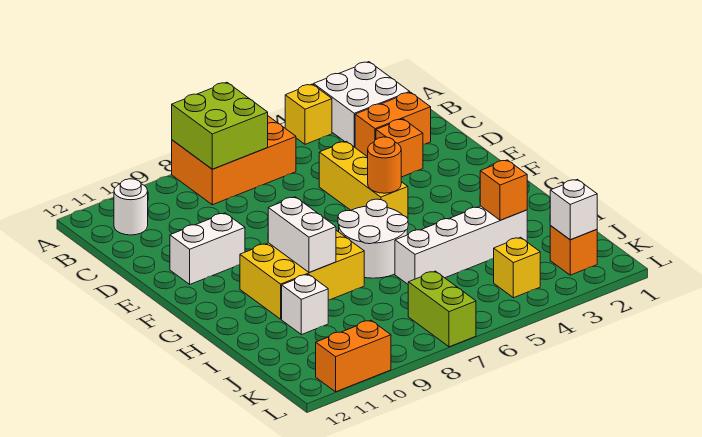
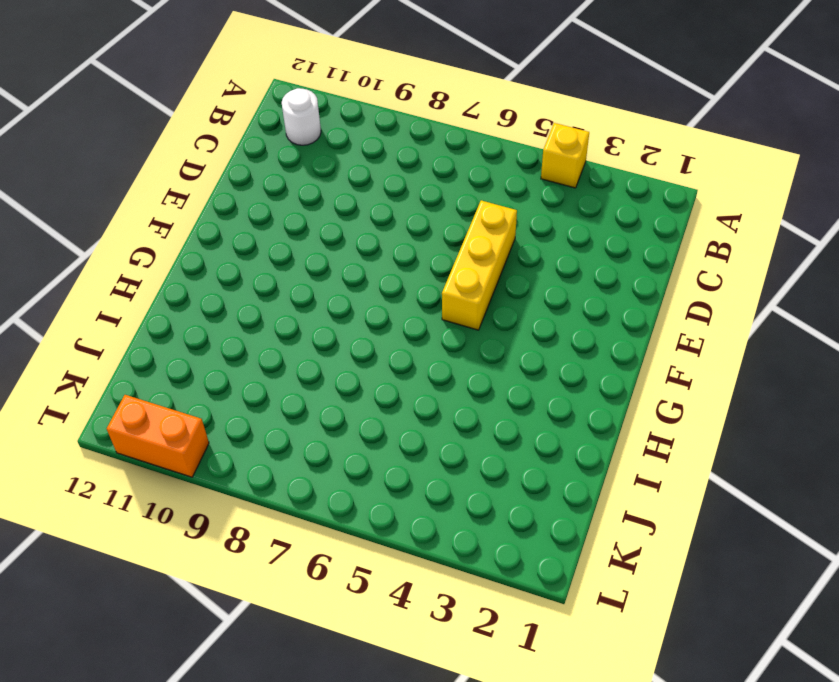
none -> white 2x2 brick [314,62,410,147]
none -> orange 2x3 brick [172,116,296,205]
none -> orange 1x2 brick [355,92,431,157]

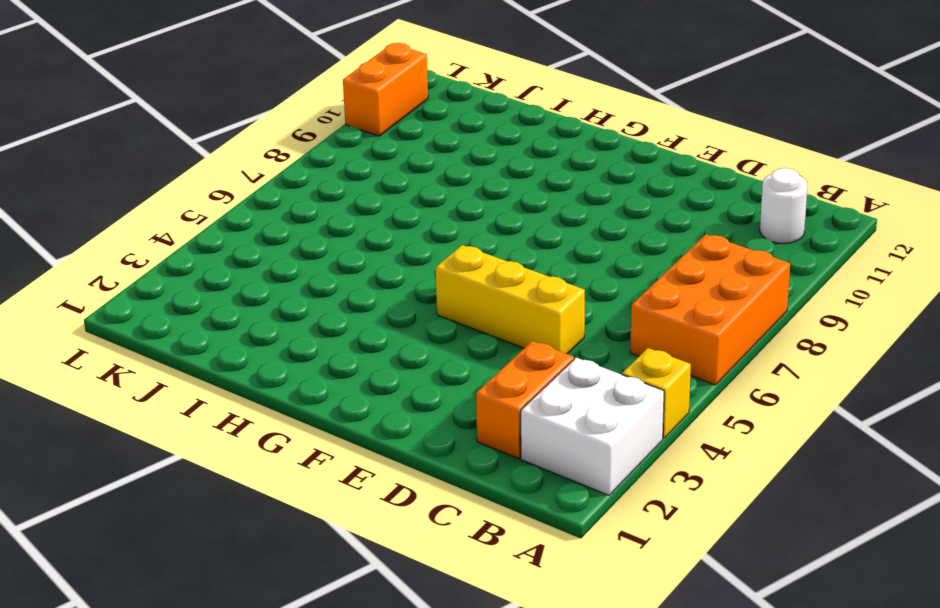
none -> orange 1x1 brick [376,119,423,177]
none -> white 1x2 brick [170,213,245,284]
none -> white 2x2 round brick [338,199,408,278]

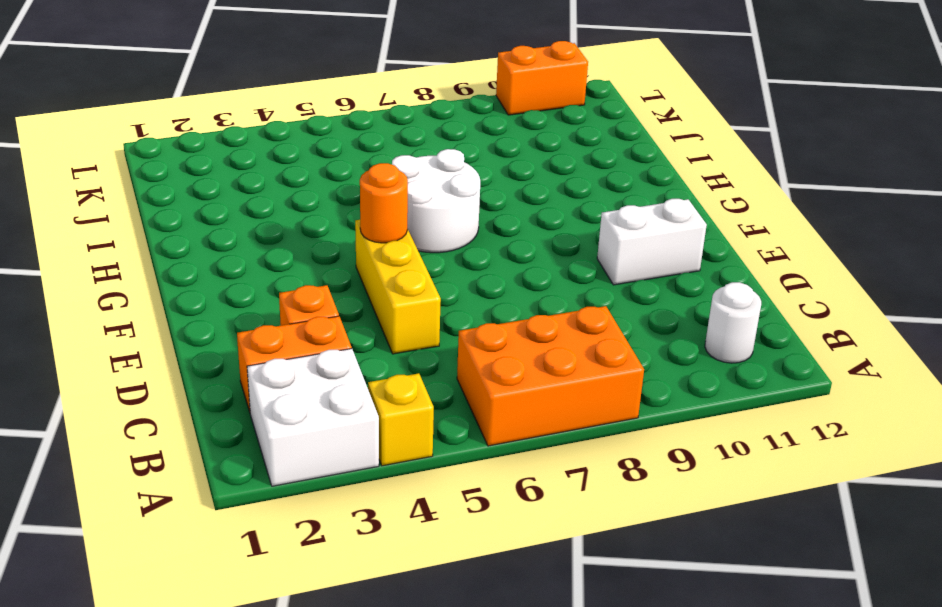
none -> yellow 2x3 brick [240,230,364,319]
none -> white 1x4 brick [395,206,527,284]
none -> white 1x1 brick [282,274,328,335]

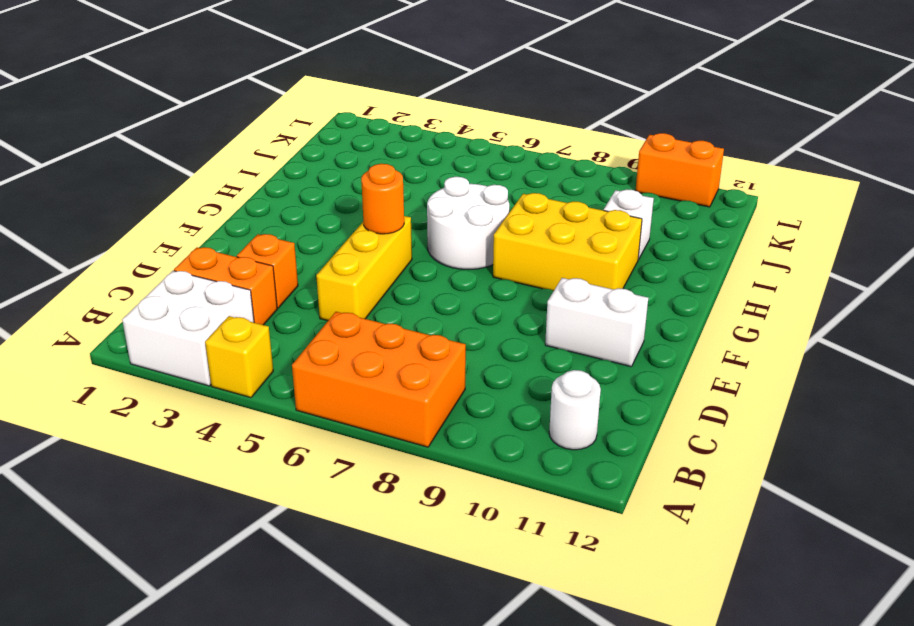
none -> white 1x4 brick [395,206,527,284]
none -> orange 1x1 brick [550,226,597,275]
none -> yellow 1x1 brick [494,237,540,298]

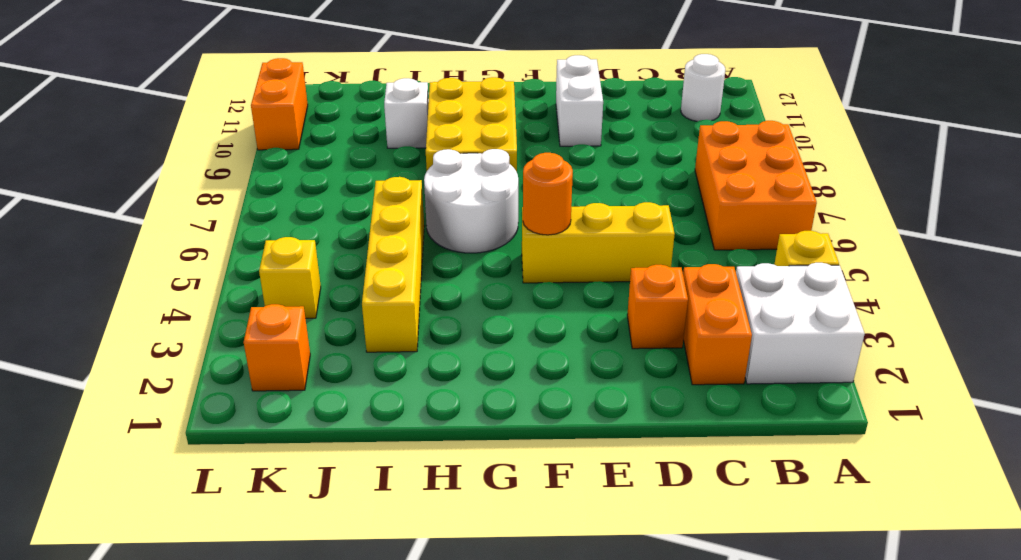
yellow 1x4 brick [362,177,424,352] -> white 1x4 brick [395,206,527,284]
none -> lime 1x2 brick [408,271,476,347]
none -> lime 2x2 brick [172,82,268,169]
none -> white 1x2 brick [268,197,336,273]

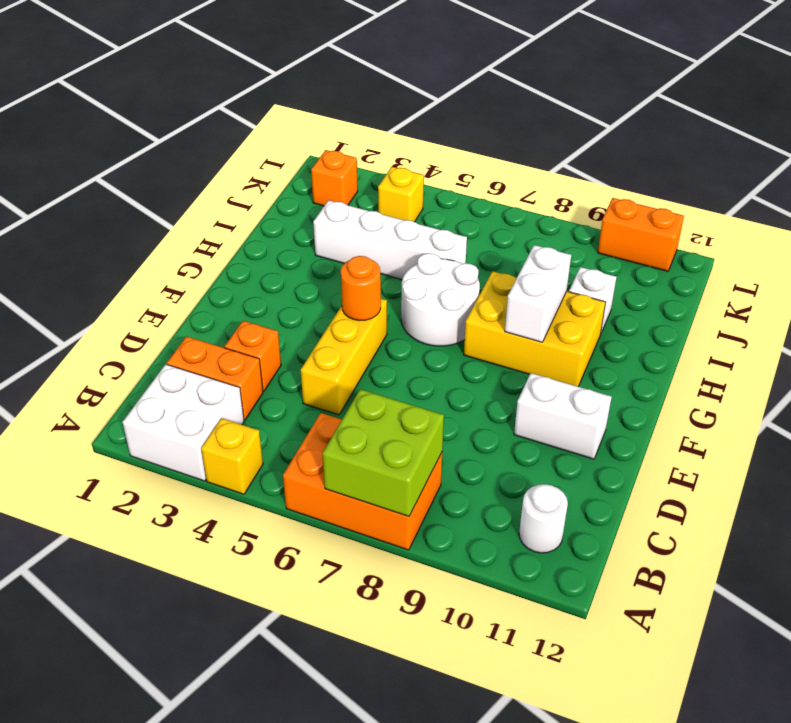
none -> lime 1x2 brick [408,271,476,347]
none -> orange 1x1 brick [480,160,527,220]
none -> white 1x1 brick [550,179,597,240]

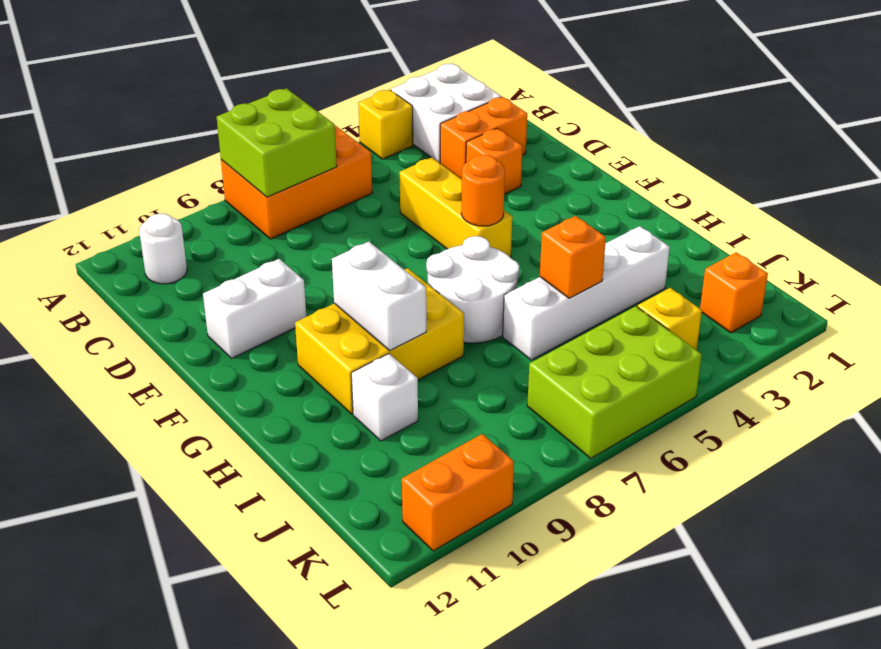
orange 1x1 brick [540,216,606,298] -> orange 1x1 brick moved to [480,160,527,220]
lime 2x3 brick [527,306,702,458] -> lime 1x2 brick [408,271,476,347]
none -> white 1x1 brick [550,179,597,240]

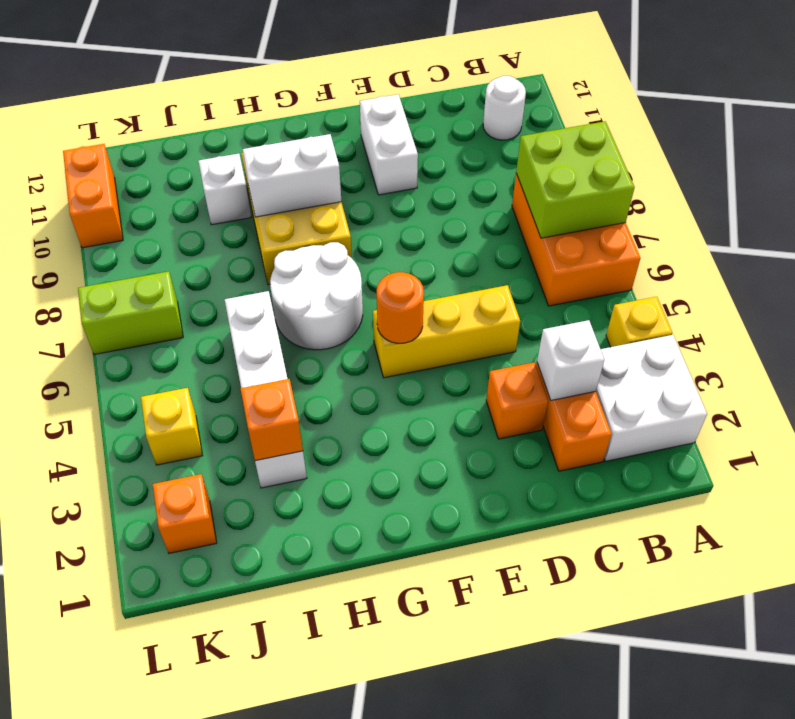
white 1x1 brick [537,320,604,400] -> white 1x1 brick moved to [550,179,597,240]

